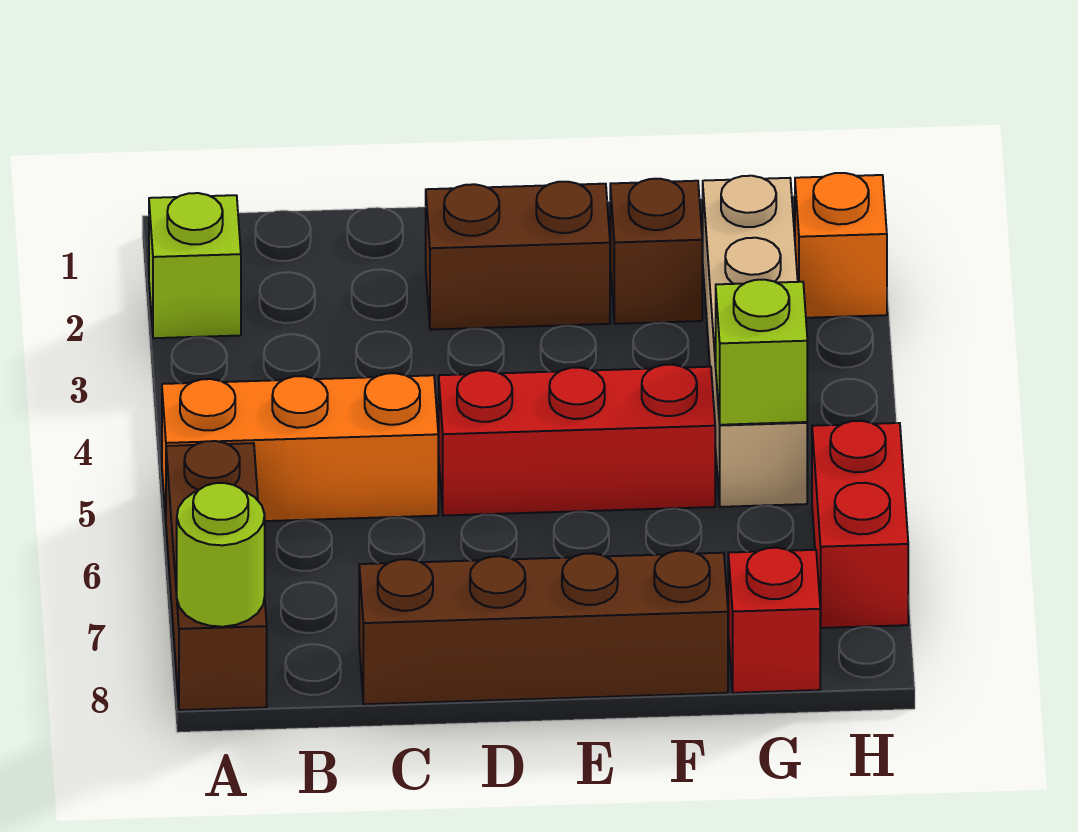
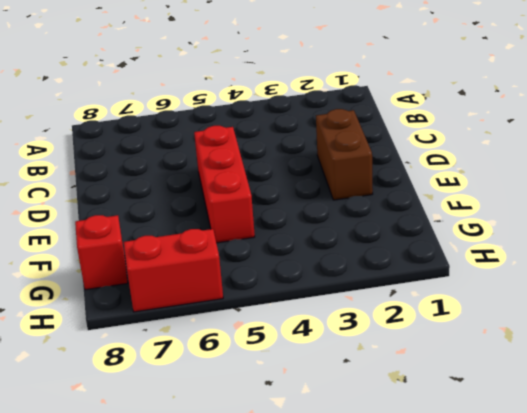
none -> lime 1x1 brick [149,193,241,338]
none -> orange 1x3 brick [162,373,438,521]
none -> brown 1x3 brick [166,441,267,710]

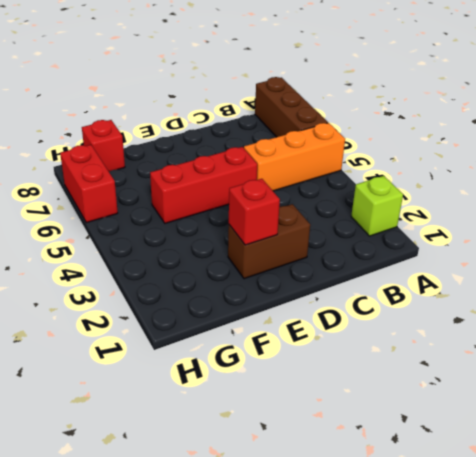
red 1x1 brick [229,179,280,245] -> none
none -> brown 1x4 brick [359,551,728,704]
none -> brown 1x1 brick [610,179,702,324]
none -> tan 1x4 brick [703,176,807,507]

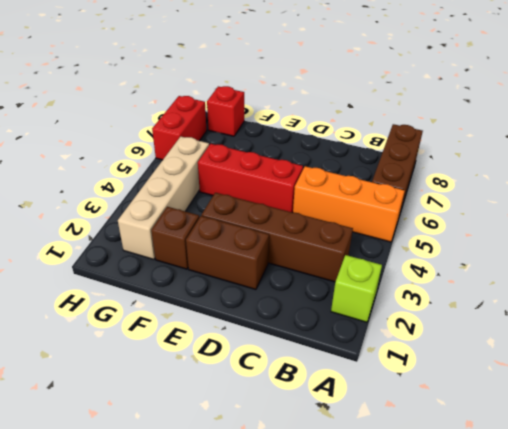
brown 1x4 brick [202,193,353,282] -> brown 1x4 brick moved to [359,551,728,704]
none -> orange 1x1 brick [795,173,887,318]
none -> lime 1x1 round brick [177,483,265,627]
none -> lime 1x1 brick [716,280,807,425]

